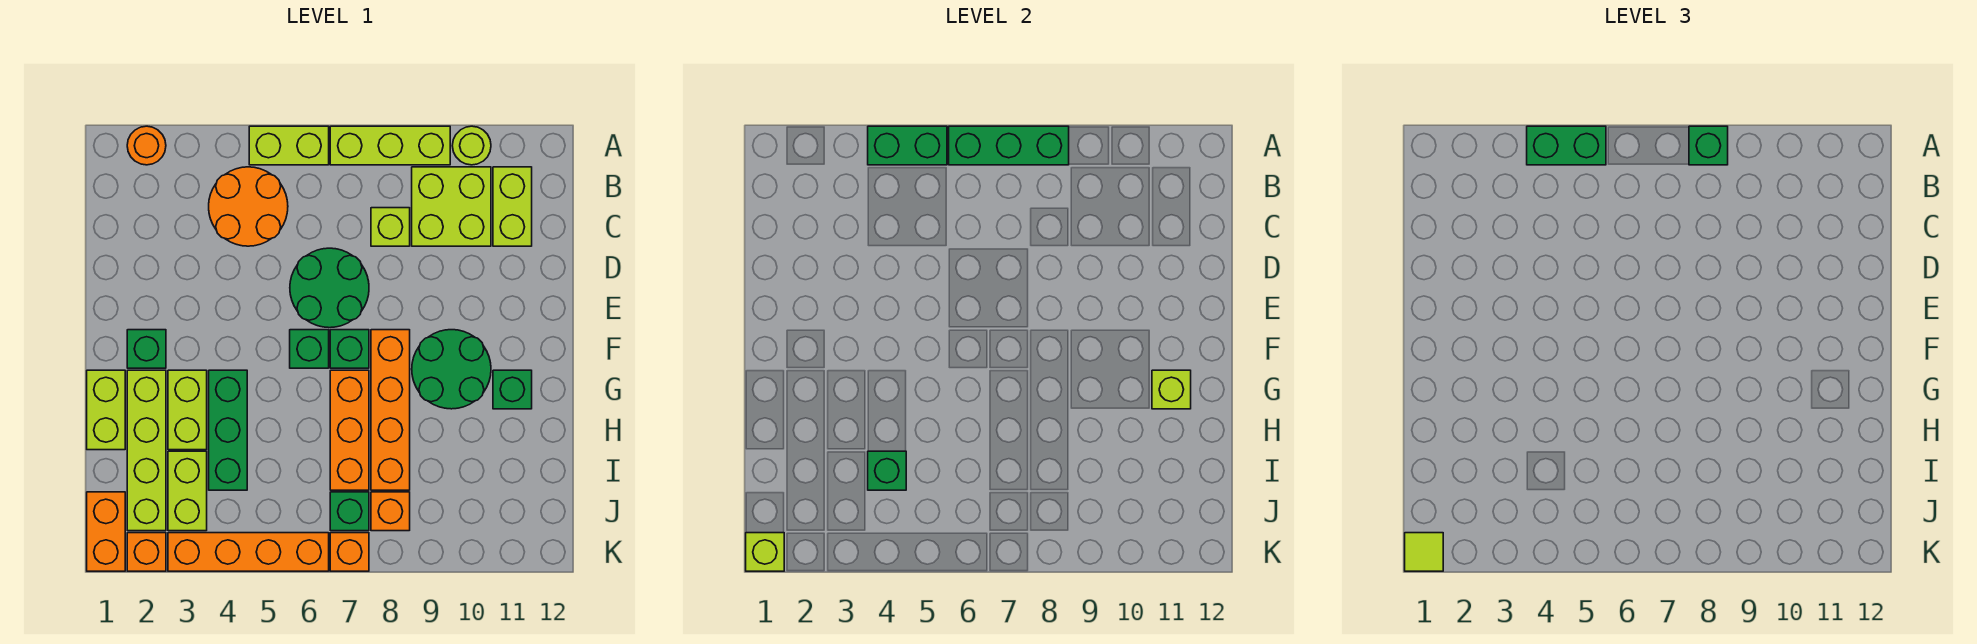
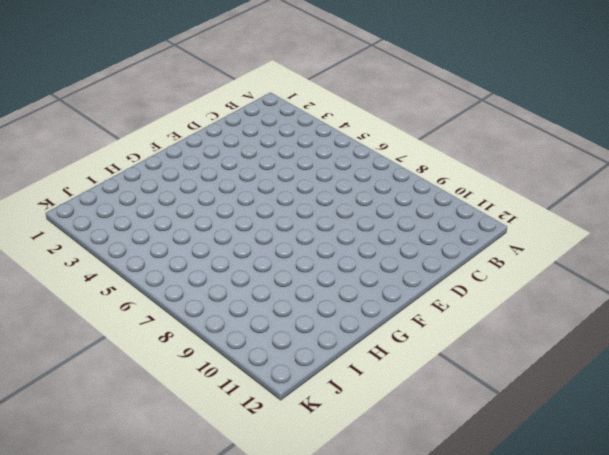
none -> orange 1x1 round brick [127,126,166,165]
none -> lime 1x2 brick [249,126,329,165]
none -> lime 1x3 brick [330,126,450,165]
none -> lime 1x1 round brick [452,126,491,165]

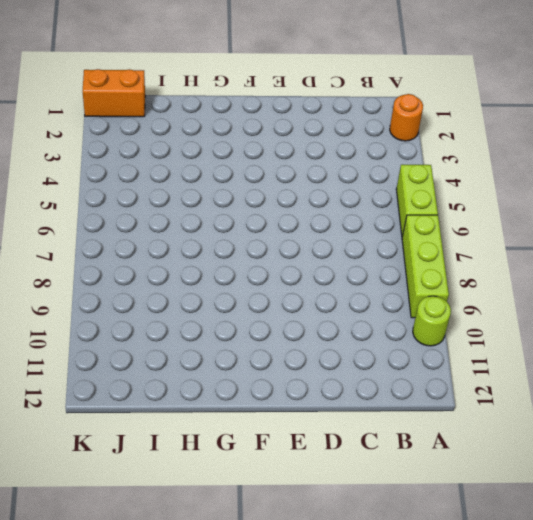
none -> orange 2x2 round brick [209,167,288,246]
none -> lime 2x2 brick [412,167,491,246]
none -> lime 1x2 brick [493,167,532,246]
none -> lime 1x1 brick [371,208,410,246]

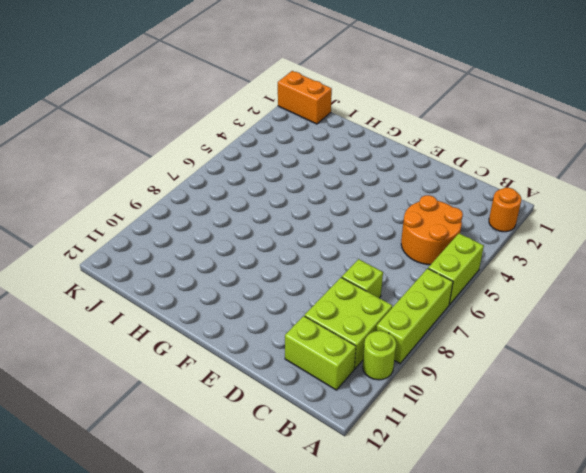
none -> green 2x2 round brick [290,248,369,328]
none -> green 1x1 brick [127,330,166,368]
none -> green 1x1 brick [290,330,329,368]
none -> green 1x1 brick [330,330,369,368]

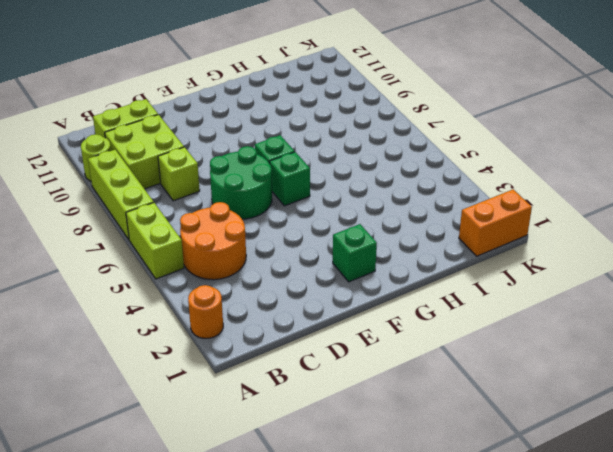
none -> orange 1x4 brick [371,330,410,490]
none -> green 2x2 round brick [412,330,491,409]
none -> lime 1x2 brick [87,370,125,450]
none -> lime 1x4 brick [127,370,166,531]

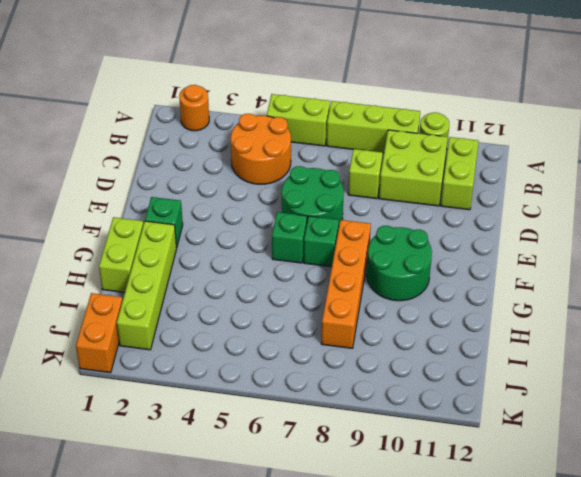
none -> lime 1x2 brick [168,370,207,450]
none -> green 1x3 brick [209,370,247,490]
none -> orange 1x3 brick [330,370,369,490]
none -> green 1x1 brick [493,370,532,409]

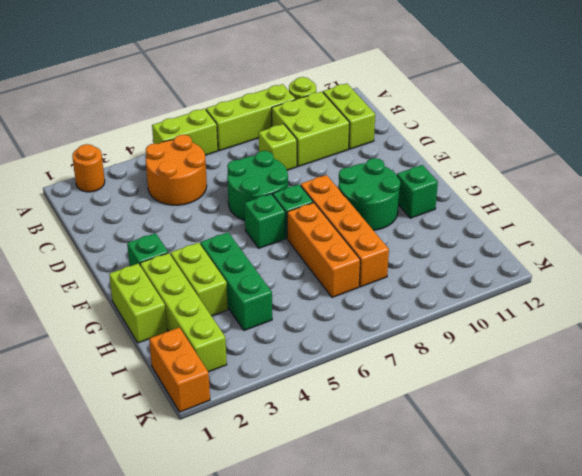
none -> lime 1x2 brick [168,451,207,531]
none -> green 1x1 brick [330,492,369,531]
none -> orange 1x1 brick [371,492,410,531]
none -> orange 1x1 brick [127,533,166,571]

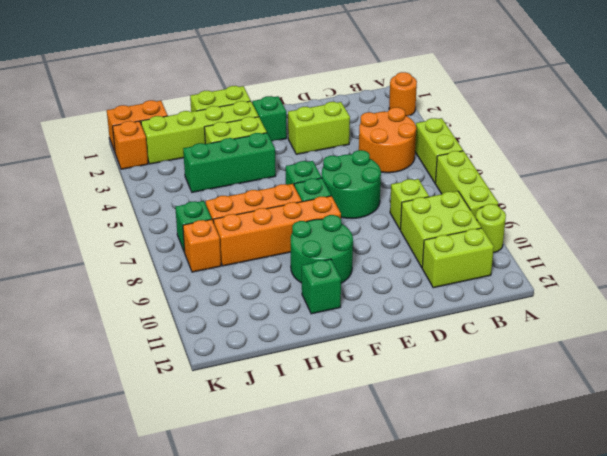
lime 1x2 brick [288,102,350,154] -> lime 1x2 brick moved to [168,451,207,531]
none -> orange 1x4 brick [168,533,329,571]
none -> orange 1x1 brick [330,533,369,571]
none -> green 1x2 brick [868,126,947,165]
none -> green 1x3 brick [949,126,1069,165]

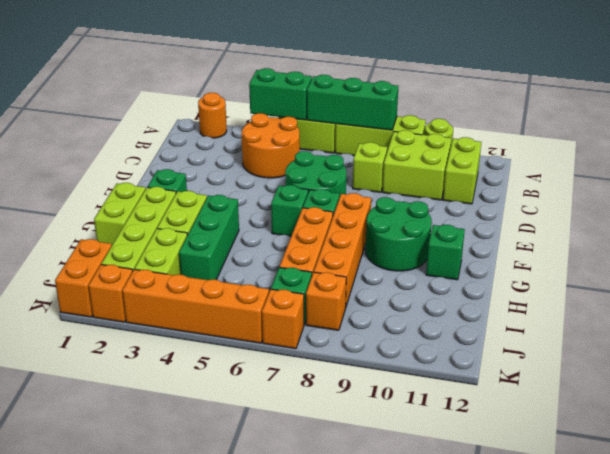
none -> lime 1x1 brick [1152,370,1191,409]
none -> green 1x1 brick [868,451,906,490]
none -> lime 1x1 brick [746,533,784,571]
none -> green 1x2 brick [1527,126,1606,165]

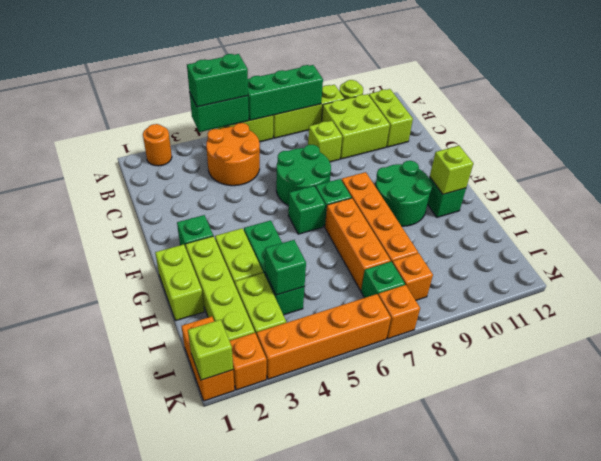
none -> green 1x1 brick [1689,126,1728,165]
none -> lime 1x1 tile [1405,533,1443,571]

